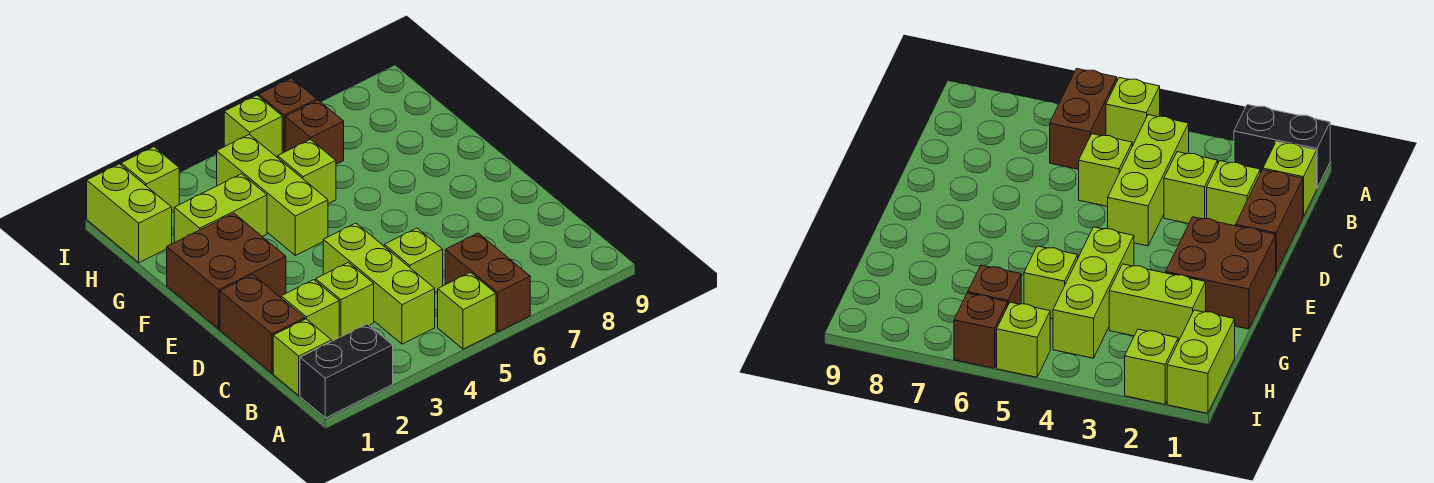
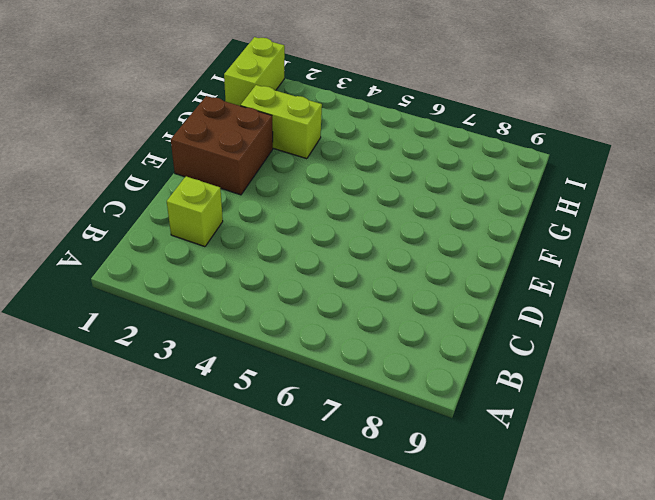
none -> black 1x2 brick [300,324,393,418]
none -> lime 1x1 brick [438,272,496,349]
none -> brown 1x2 brick [445,233,530,332]

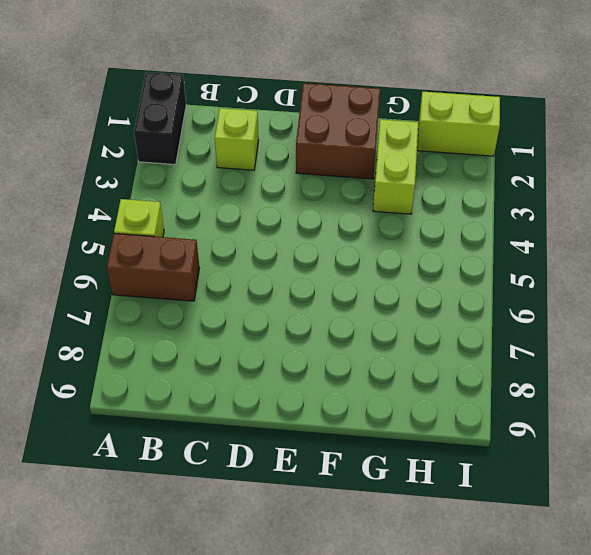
none -> lime 1x1 brick [273,319,332,396]
none -> lime 1x3 brick [323,223,435,344]
none -> brown 1x2 brick [220,275,305,374]

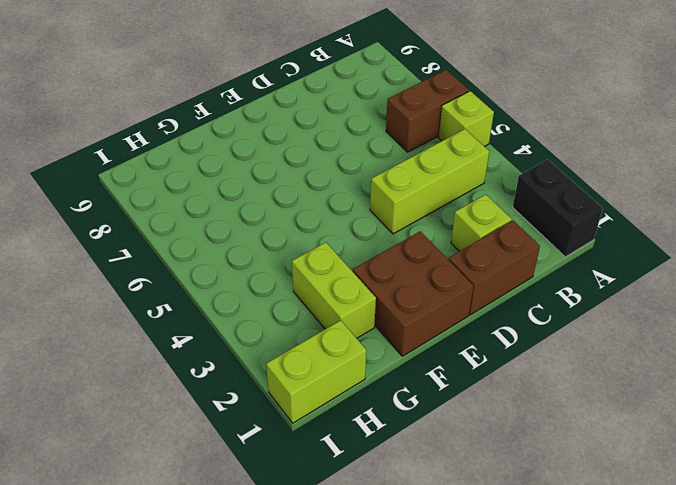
none -> lime 1x1 brick [273,319,332,396]
none -> lime 1x1 brick [316,262,374,337]
none -> lime 1x1 brick [384,228,443,292]

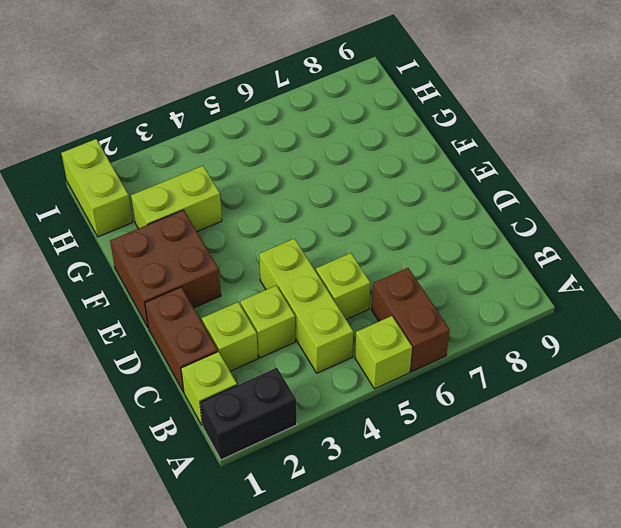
none -> lime 1x3 brick [217,134,328,255]
none -> lime 1x1 brick [278,139,336,204]
none -> brown 1x1 brick [285,100,344,164]

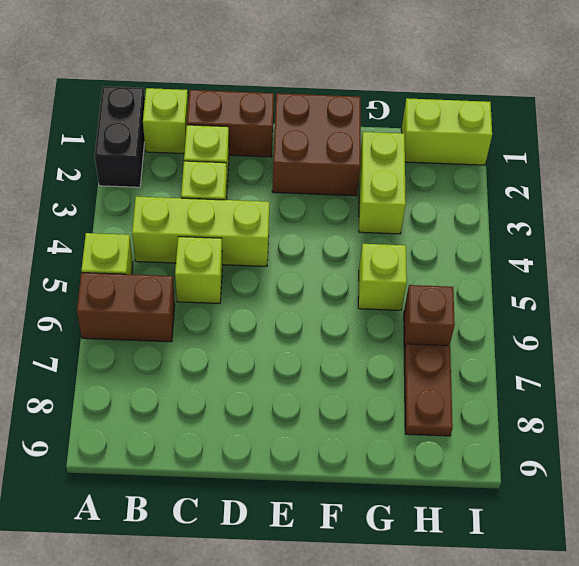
brown 1x2 plate [404,344,453,436] -> none
none -> lime 1x3 brick [217,134,328,255]
none -> lime 1x1 brick [121,147,179,211]
none -> lime 1x1 brick [224,95,282,158]

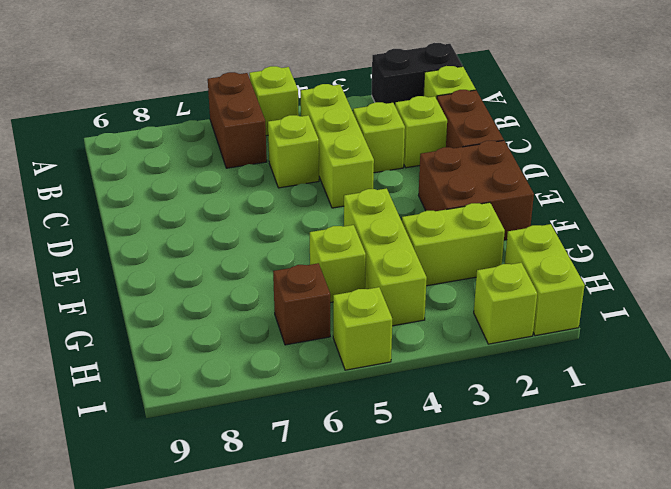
none -> brown 1x1 brick [259,78,317,153]

